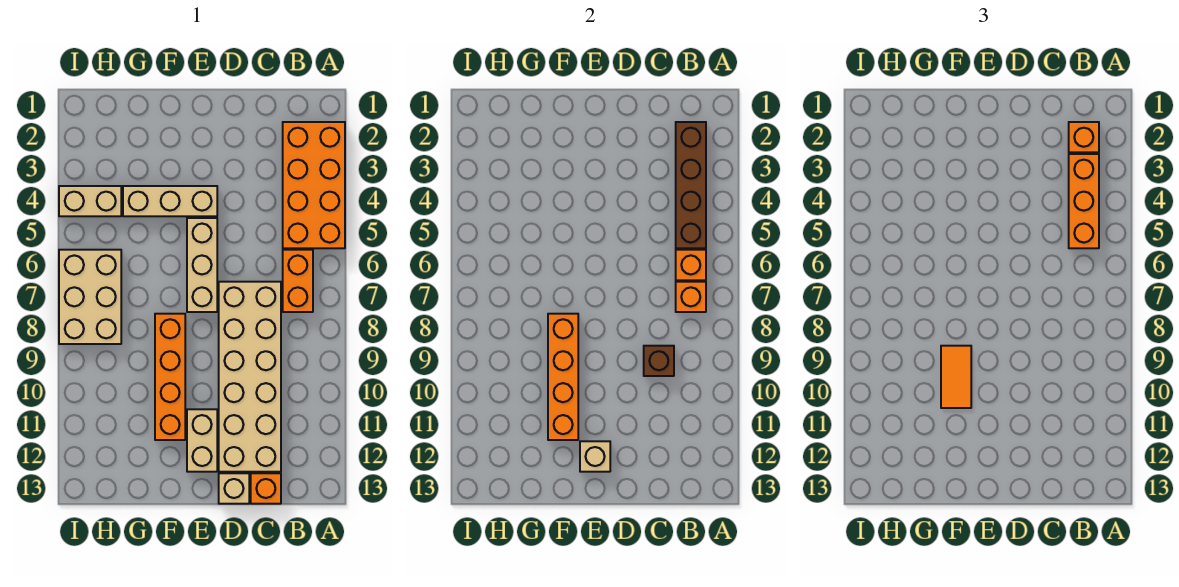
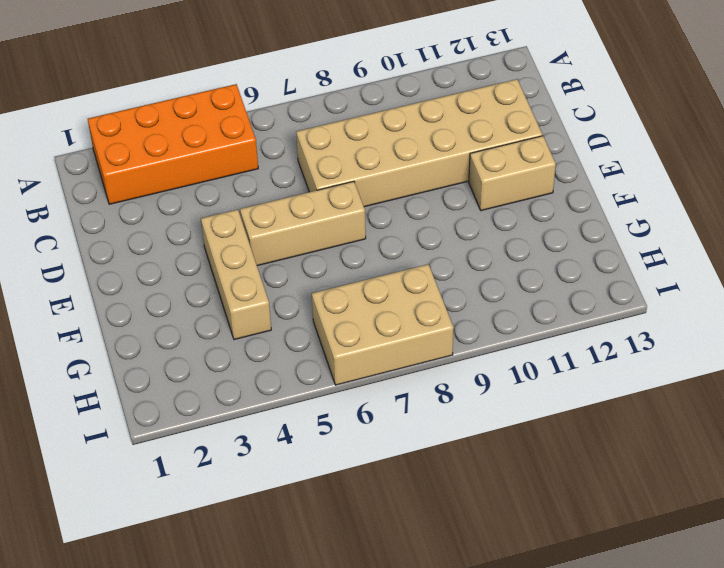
none -> orange 1x2 brick [283,250,313,312]
none -> orange 1x1 brick [251,473,281,504]
none -> tan 1x1 brick [219,473,249,504]

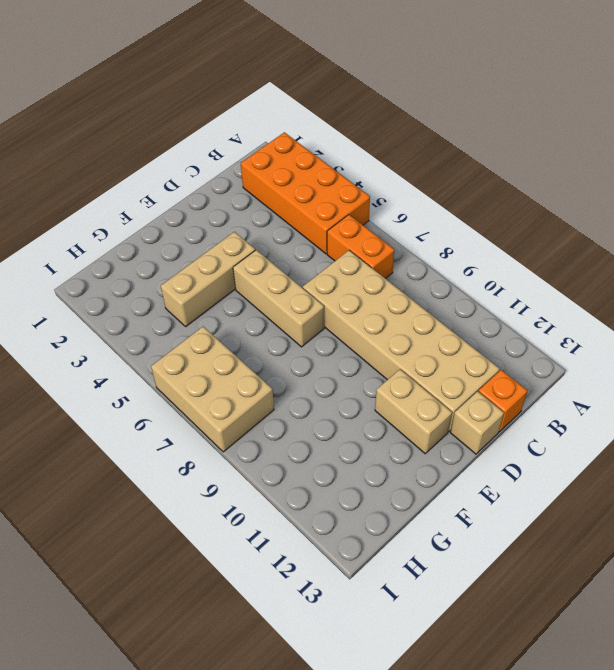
none -> orange 1x4 brick [155,314,185,440]
none -> tan 1x2 brick [59,186,121,216]
none -> brown 1x4 brick [676,122,706,248]

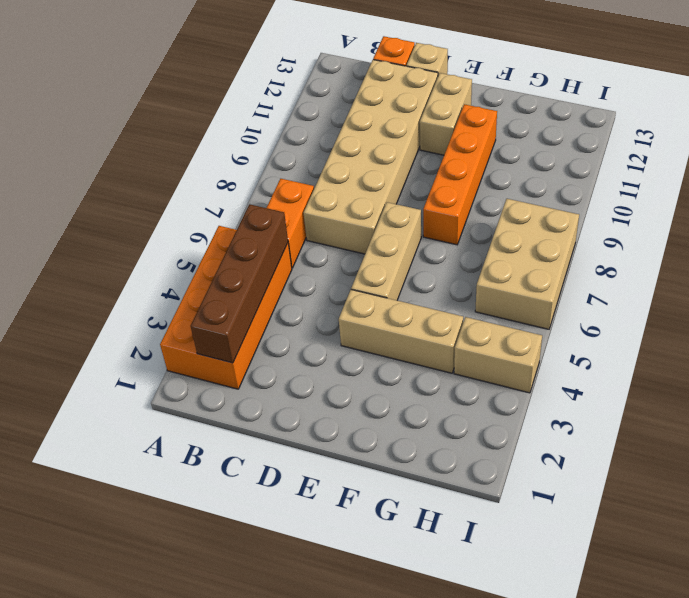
none -> orange 1x1 brick [676,250,706,280]
none -> orange 1x1 brick [676,282,706,312]
none -> brown 1x1 brick [644,346,674,376]

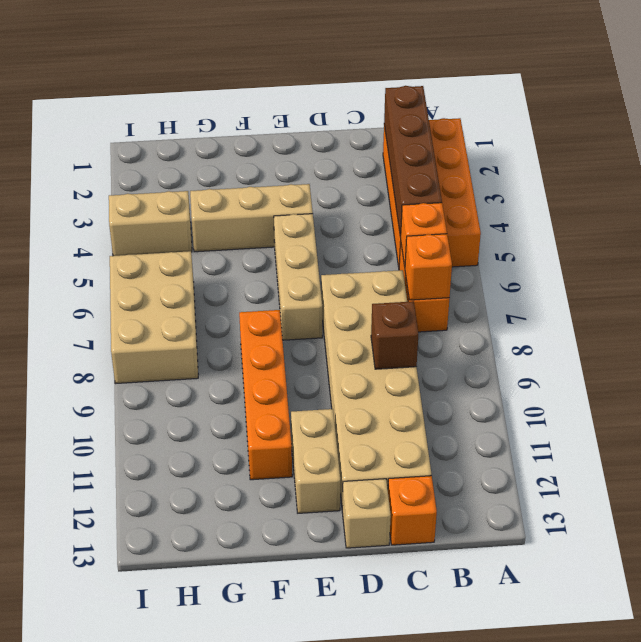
none -> tan 1x1 brick [580,441,610,472]
none -> orange 1x4 brick [548,314,578,440]
none -> orange 1x1 brick [1069,122,1099,152]

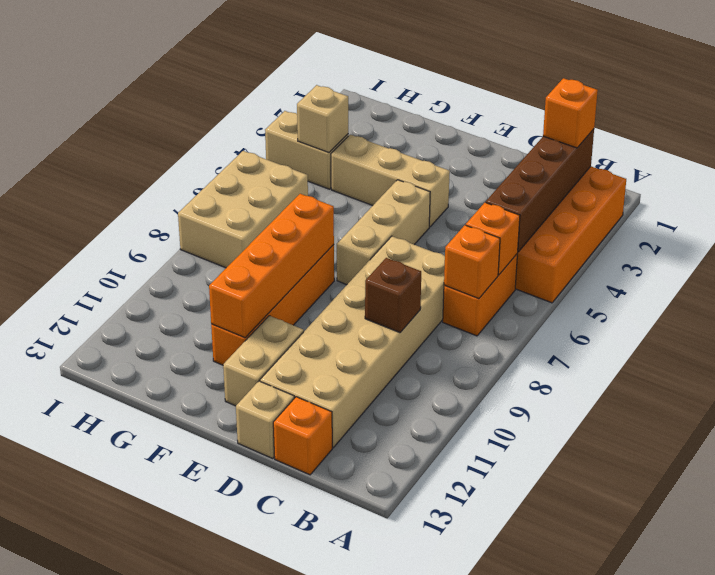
tan 1x1 brick [297,85,348,152] -> tan 1x1 brick moved to [580,441,610,472]
none -> orange 1x3 brick [1069,154,1099,248]
none -> orange 1x2 tile [941,346,971,408]

